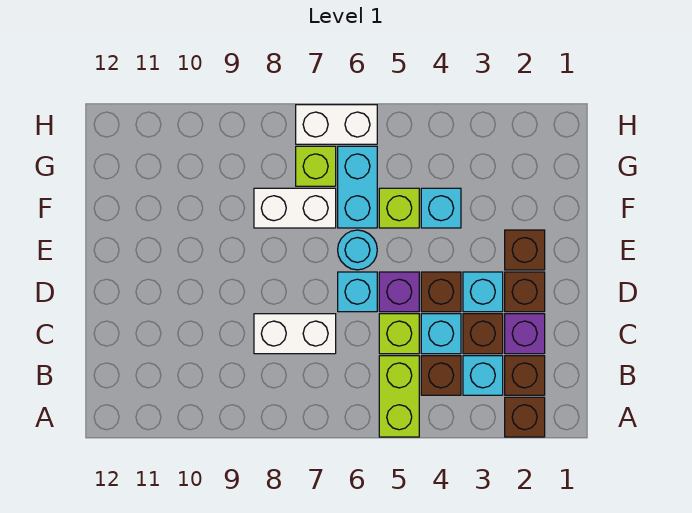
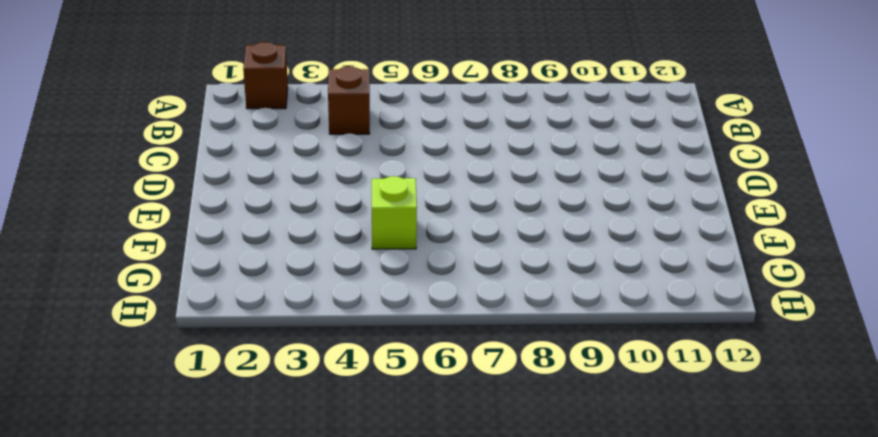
none -> lime 1x2 brick [379,356,419,437]
none -> brown 1x1 brick [505,356,545,395]
none -> cyan 1x1 brick [463,356,503,395]

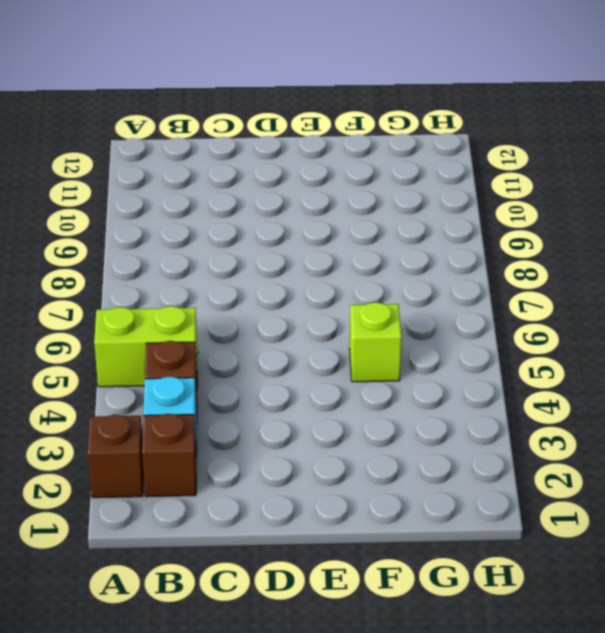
none -> purple 1x1 brick [505,314,545,354]
none -> brown 1x1 brick [463,314,503,354]
none -> cyan 1x1 brick [421,314,461,354]

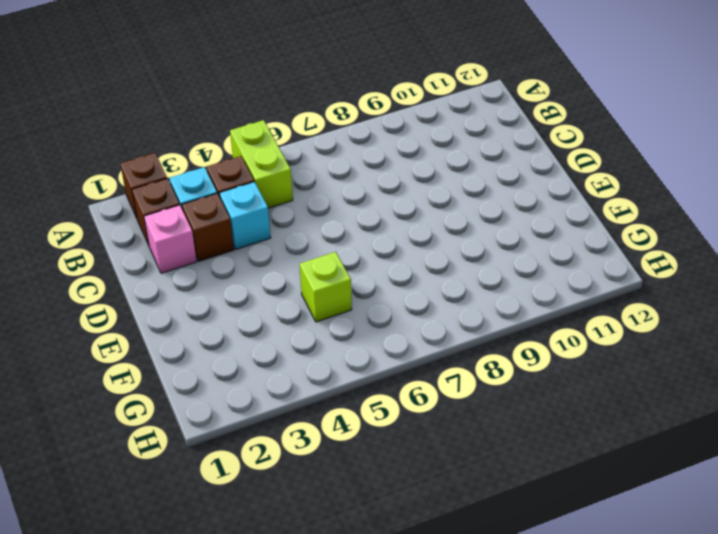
pink 1x1 brick [144,205,197,273] -> purple 1x1 brick [505,314,545,354]
none -> lime 1x1 brick [379,314,419,354]
none -> white 1x2 brick [254,314,336,354]
none -> brown 1x1 brick [505,272,545,312]

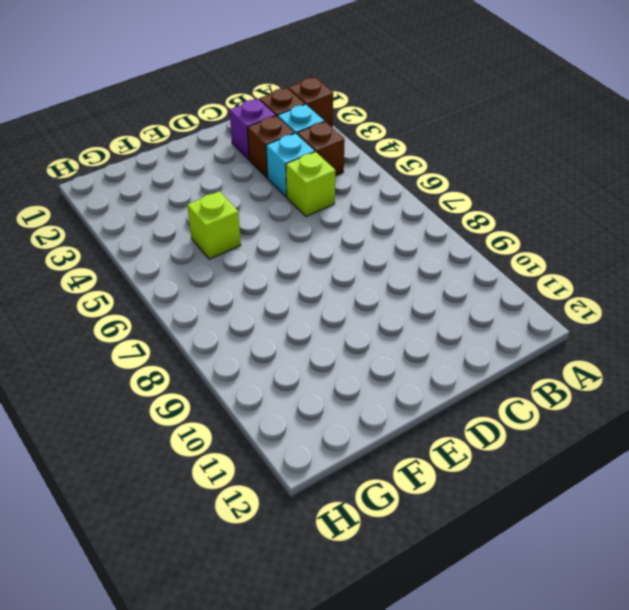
none -> lime 1x2 brick [379,356,419,437]
none -> white 1x2 brick [254,314,336,354]
none -> brown 1x1 brick [505,272,545,312]

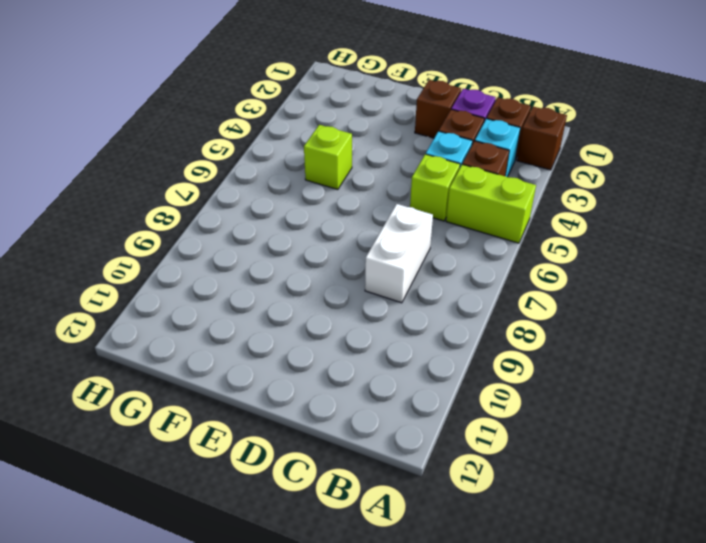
none -> cyan 1x1 brick [463,272,503,312]
none -> brown 1x1 brick [421,272,461,312]
none -> purple 1x1 brick [379,272,419,312]

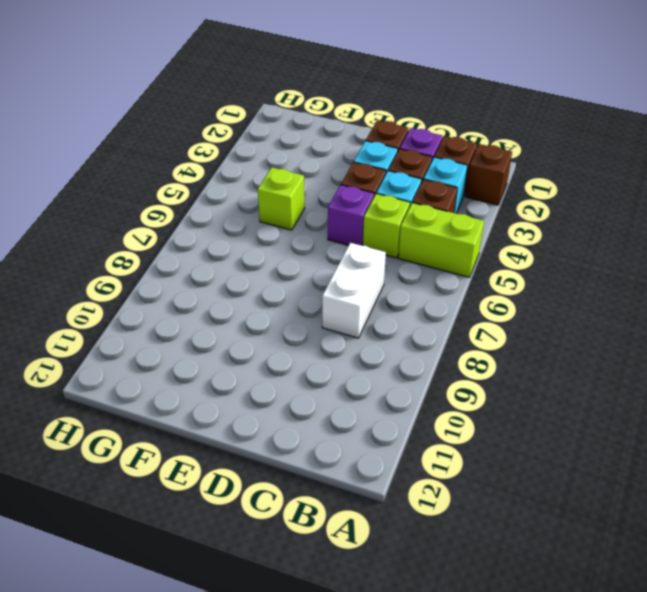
none -> cyan 1x1 brick [338,272,377,312]
none -> brown 1x1 brick [505,230,545,270]
none -> cyan 1x1 round brick [338,230,377,270]

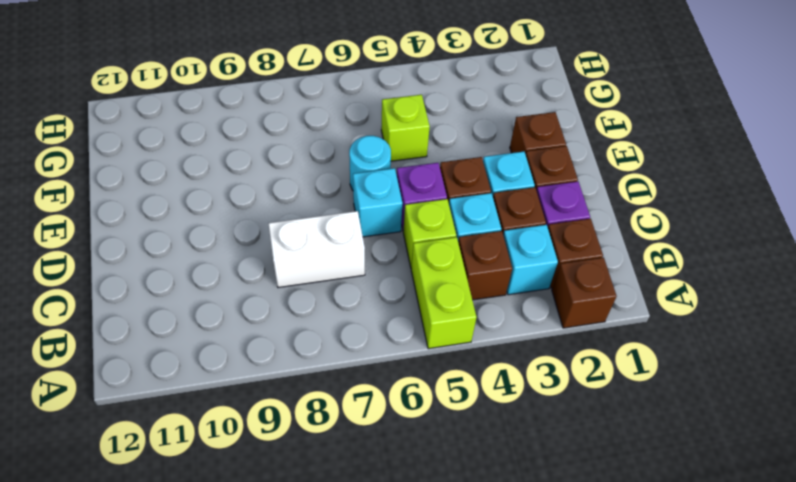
none -> cyan 1x1 brick [421,188,461,228]
none -> cyan 1x2 brick [338,146,377,228]
none -> white 1x2 brick [254,188,336,228]

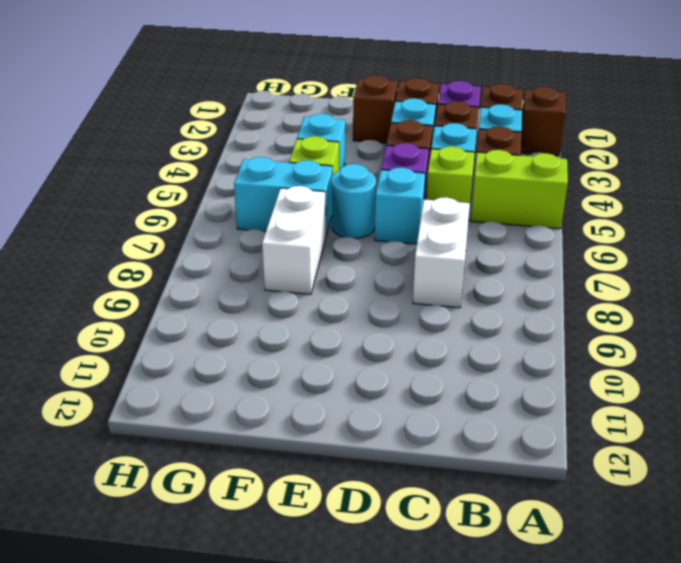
none -> lime 1x1 brick [296,146,336,186]
none -> white 1x2 brick [296,105,377,144]

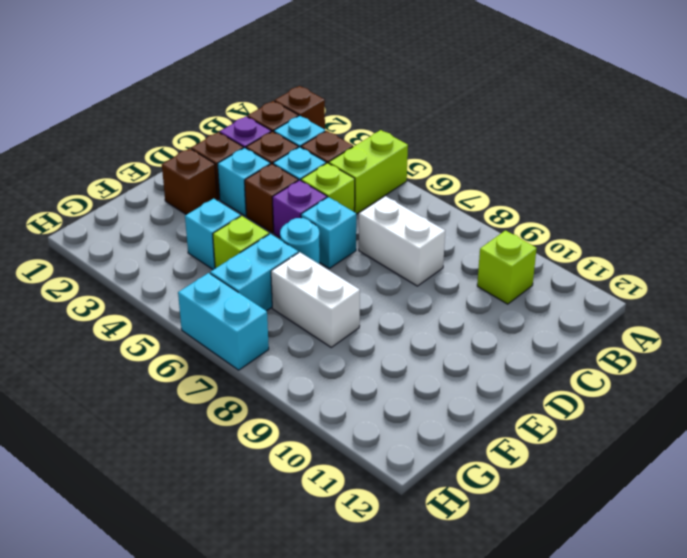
lime 1x1 brick [477,231,537,304] -> lime 1x1 brick moved to [296,146,336,186]
cyan 1x2 brick [178,273,269,370] -> white 1x2 brick [296,105,377,144]

